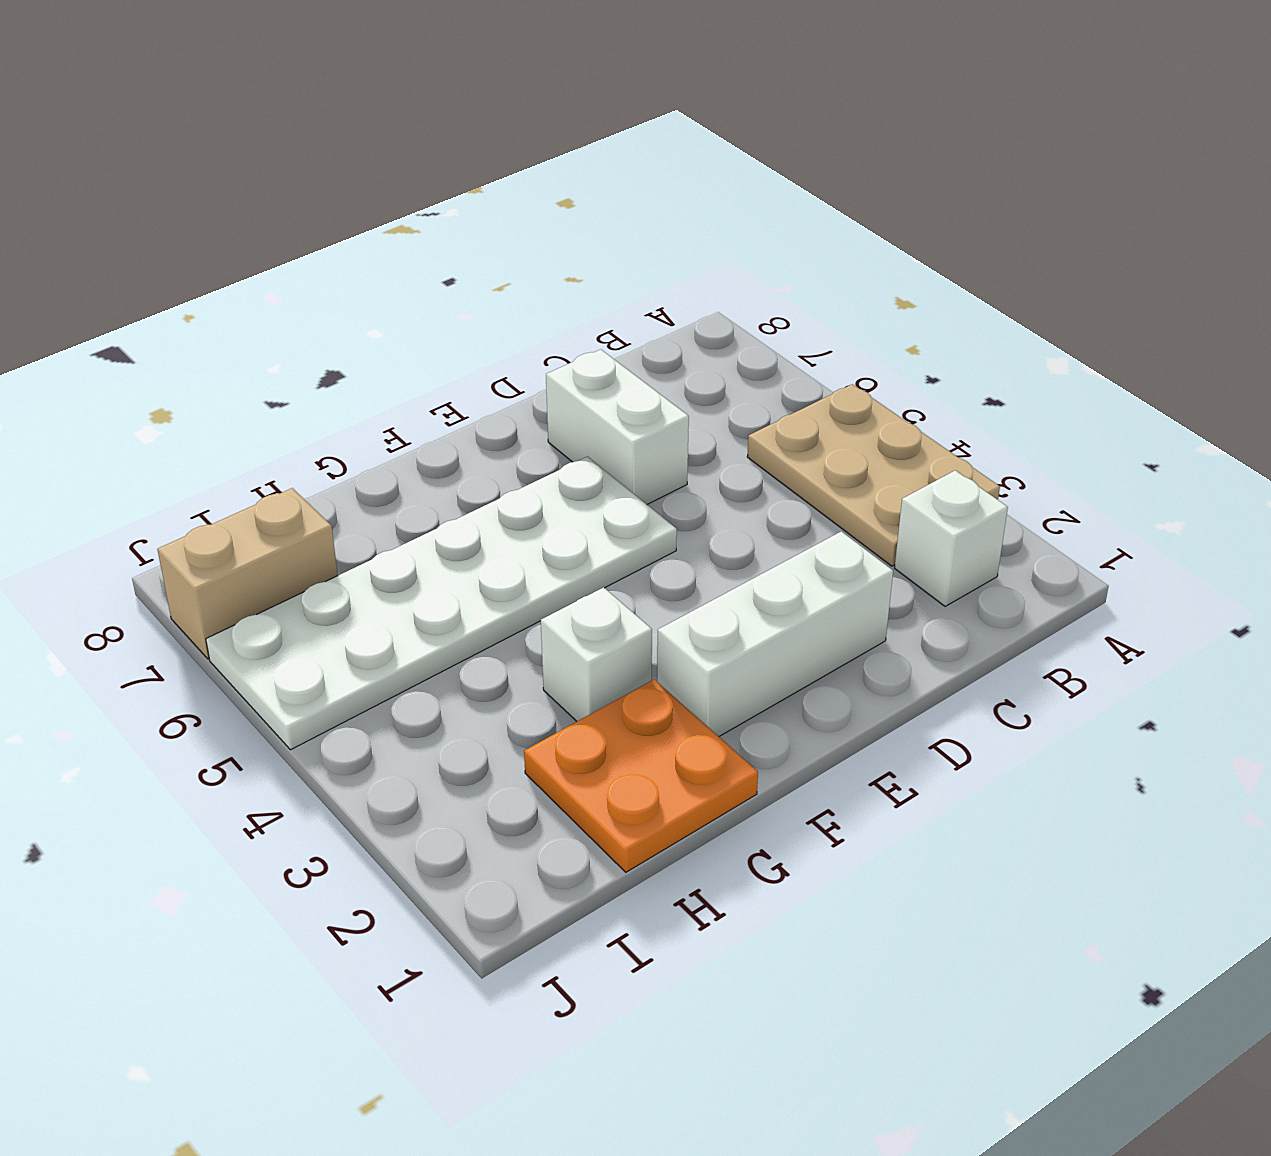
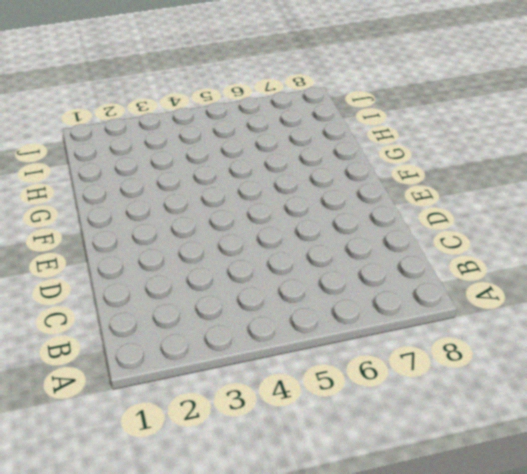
none -> tan 2x3 plate [747,384,1000,566]
none -> white 1x1 brick [895,470,1008,606]

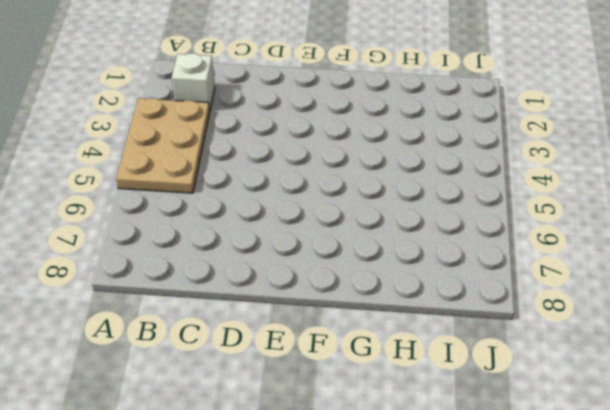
none -> white 1x3 brick [657,531,893,736]
none -> white 1x2 brick [546,349,689,504]

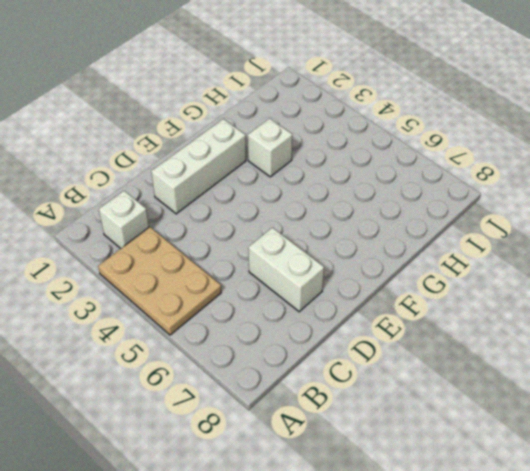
none -> white 2x6 plate [206,457,677,750]
none -> orange 2x2 plate [524,680,758,872]

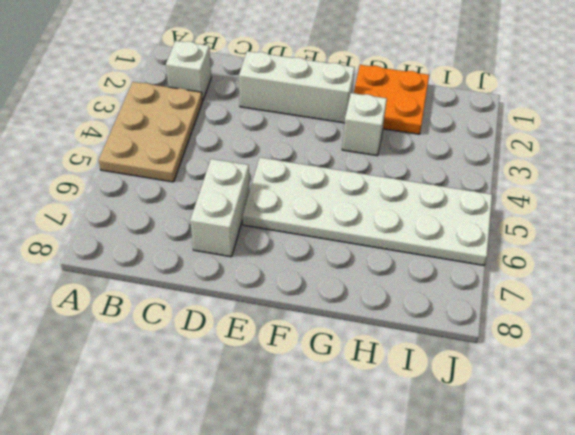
none -> tan 1x2 brick [157,488,338,659]

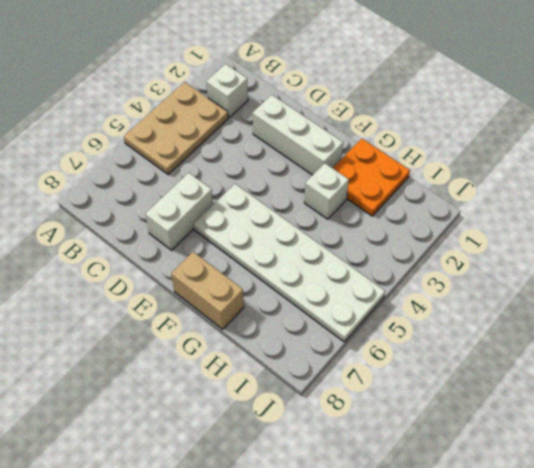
tan 1x2 brick [171,252,244,329] -> tan 1x2 brick moved to [157,488,338,659]

